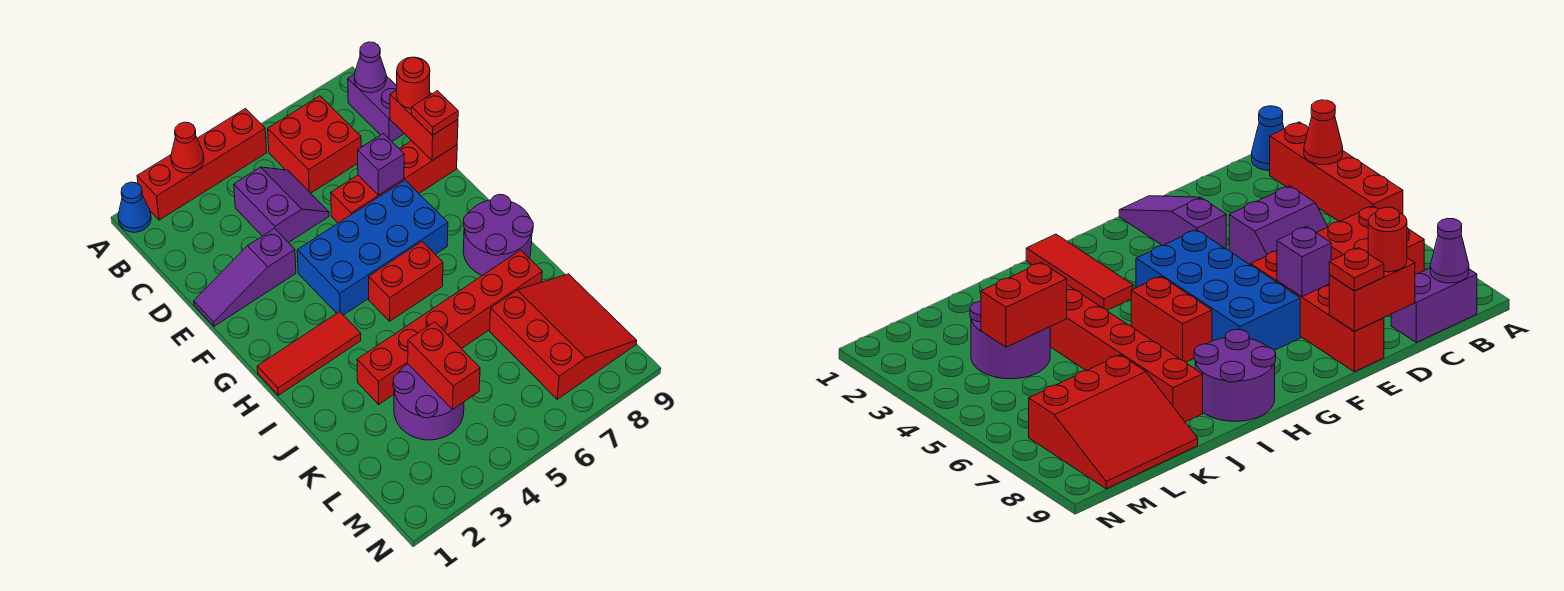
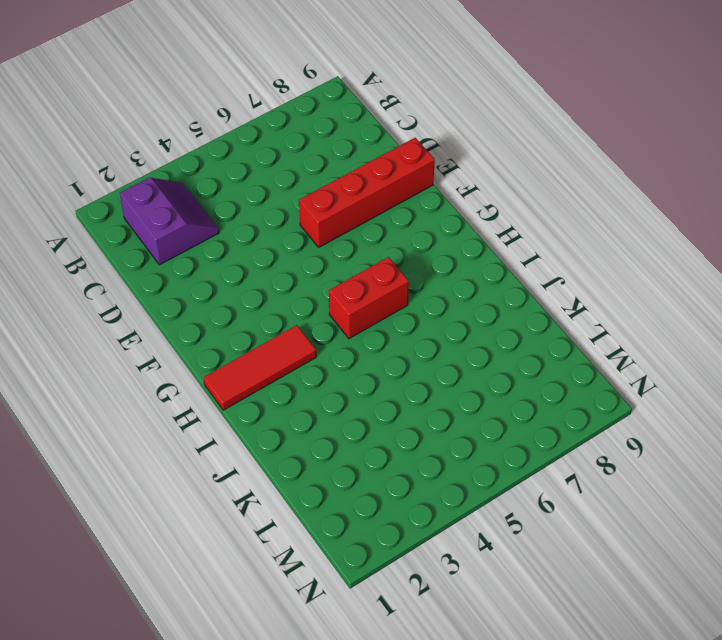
purple 2x2 slope [120,177,219,265] -> purple 2x2 slope moved to [234,167,329,243]
none -> blue 1x1 cone [118,182,151,232]
none -> red 1x4 brick [137,109,267,220]
none -> red 2x2 brick [268,96,361,193]

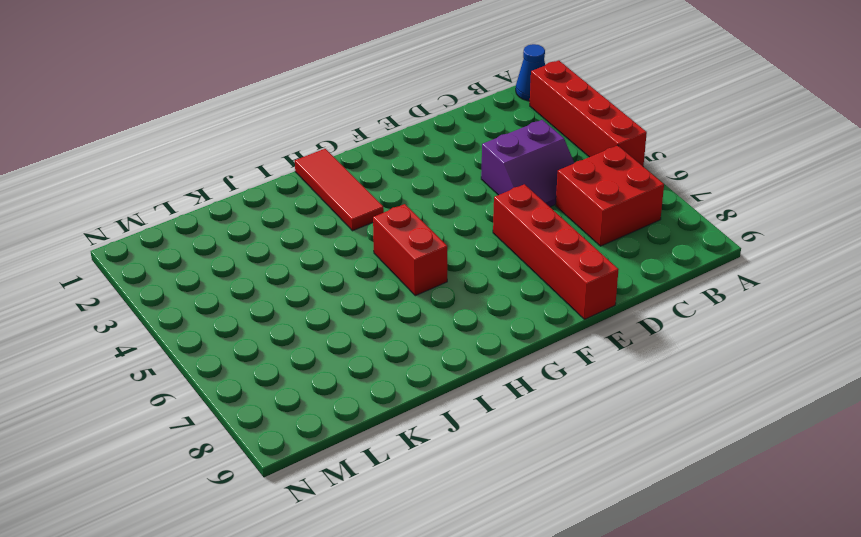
none -> purple 1x2 brick [348,74,404,141]
none -> purple 1x3 slope [194,229,296,326]
none -> blue 2x4 brick [297,180,448,315]

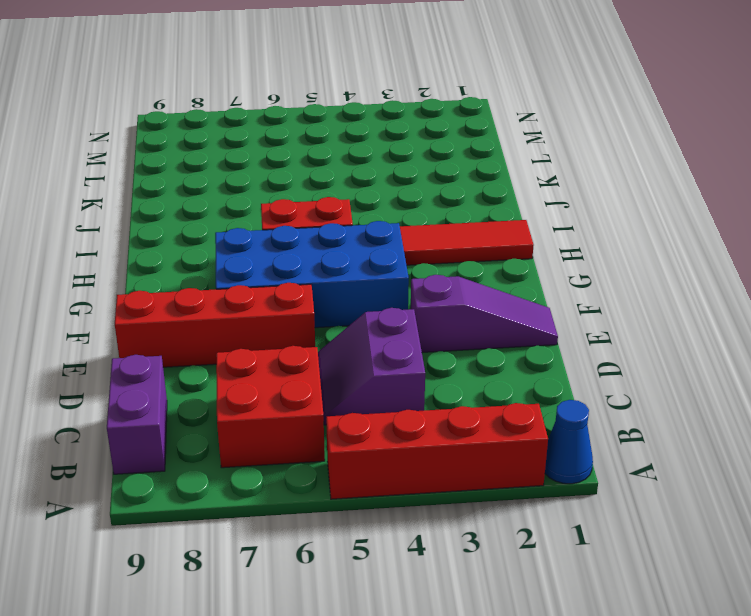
none -> purple 2x2 round brick [463,194,533,275]
none -> red 1x6 brick [357,250,542,404]
none -> purple 2x2 round brick [393,364,464,440]

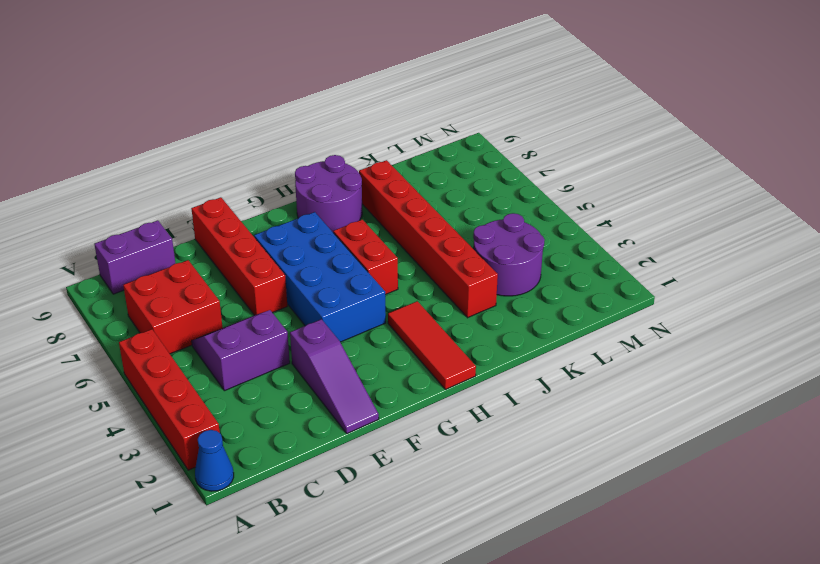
none -> red 3x3 slope [490,274,637,399]
none -> red 1x1 cone [171,122,204,173]
none -> purple 1x1 cone [354,42,386,92]

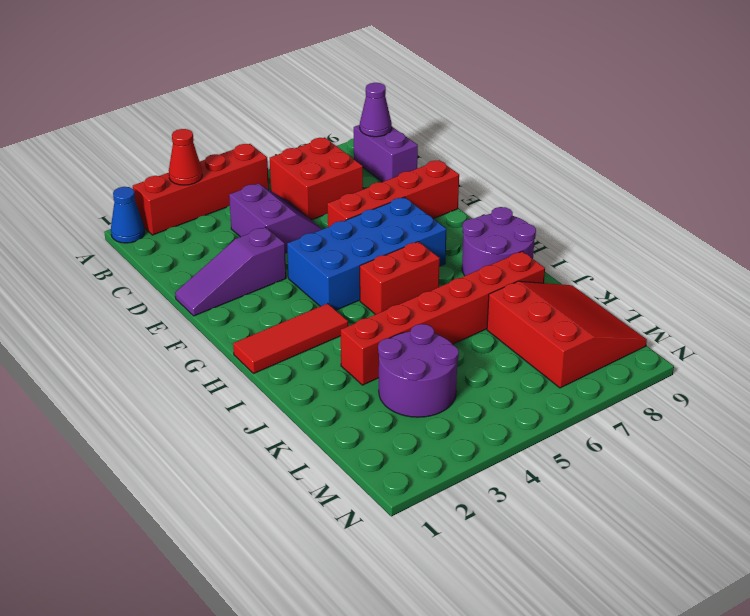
none -> red 1x2 brick [390,90,458,161]
none -> purple 1x1 brick [358,133,404,195]
none -> red 1x2 brick [408,322,480,410]

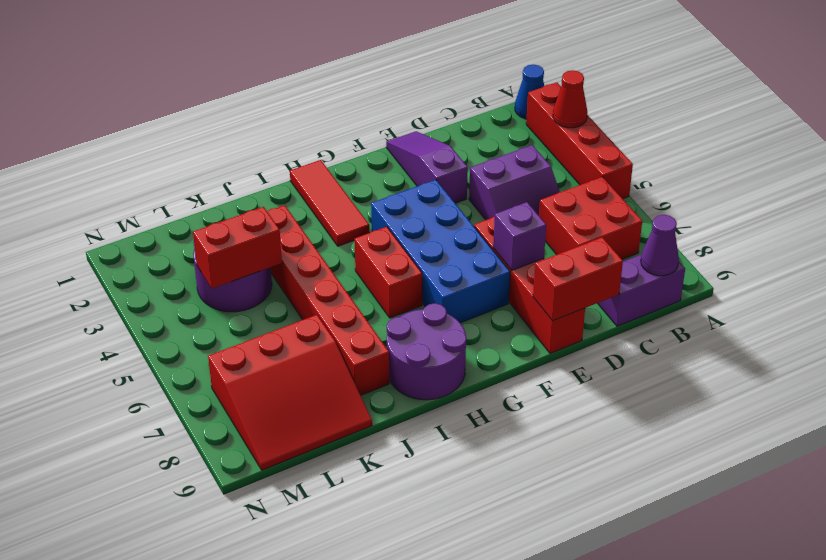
none -> red 1x1 round brick [397,57,430,109]
none -> red 1x1 plate [412,91,458,135]

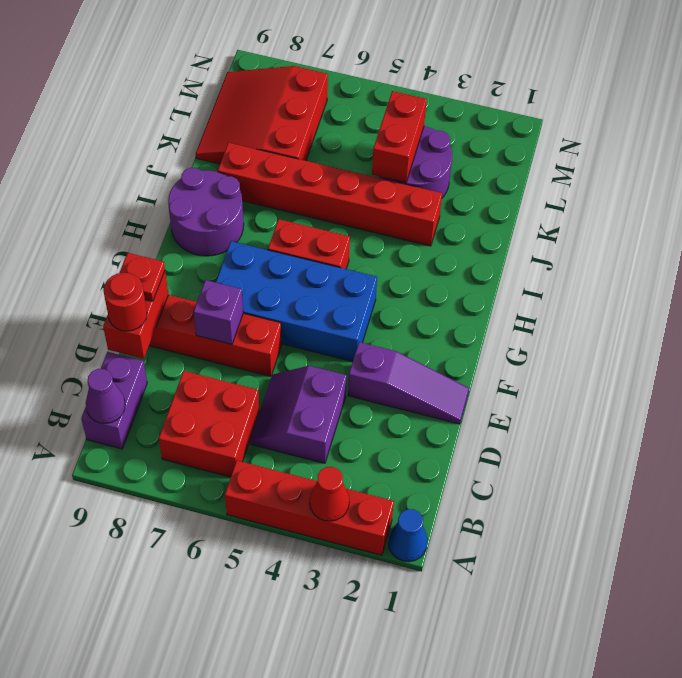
none -> red 1x3 tile [257,312,361,395]

